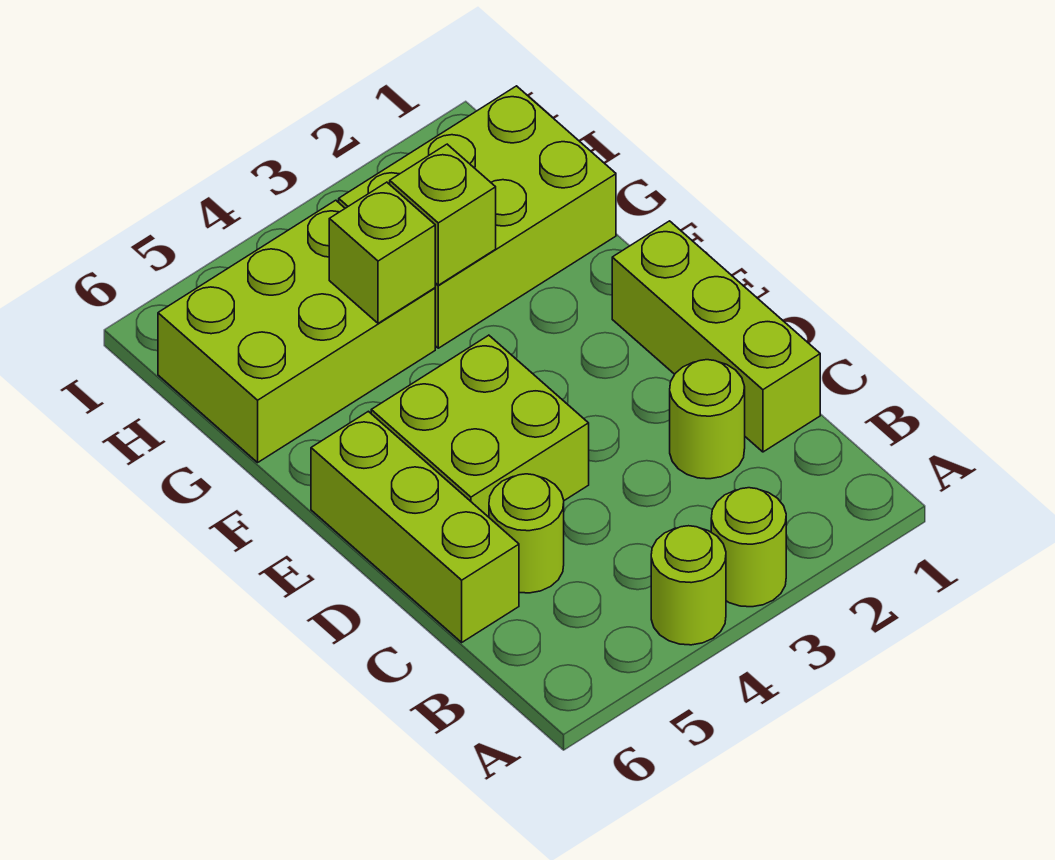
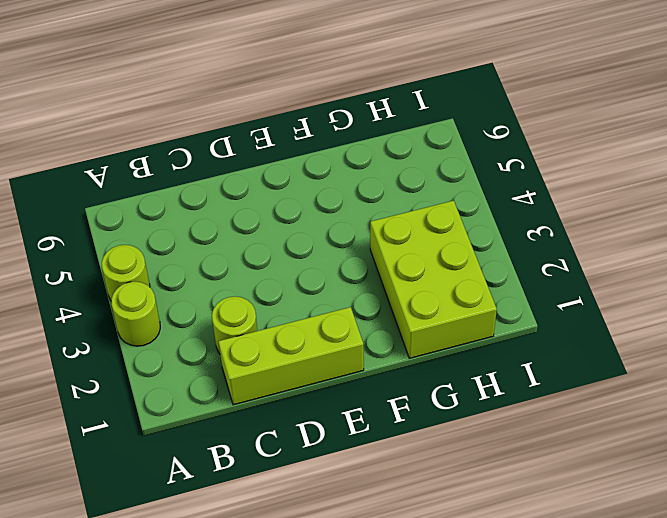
none -> lime 1x1 round brick [489,474,564,593]
none -> lime 1x3 brick [311,411,519,642]

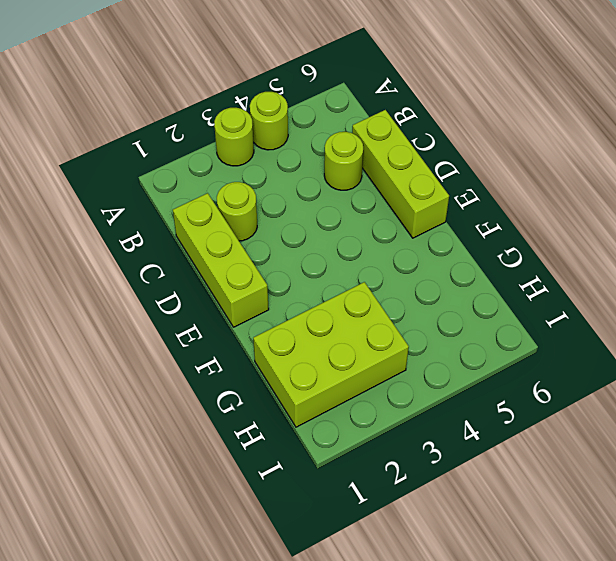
none -> lime 2x2 brick [371,335,589,517]
none -> lime 2x3 brick [158,200,435,462]

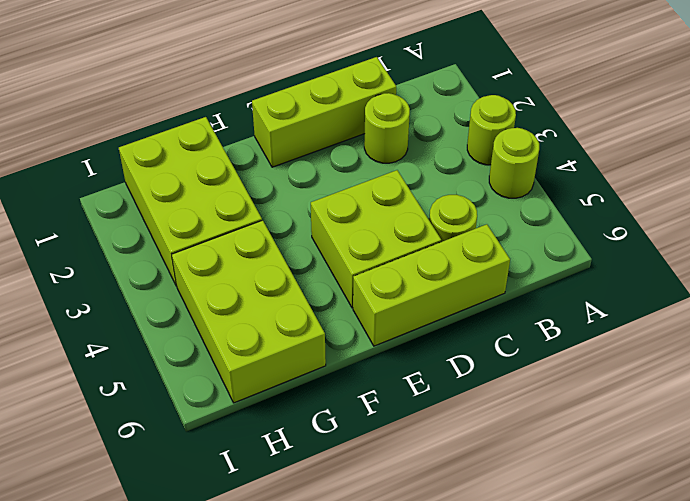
none -> lime 1x1 brick [390,144,496,285]
none -> lime 1x1 brick [329,182,435,323]

